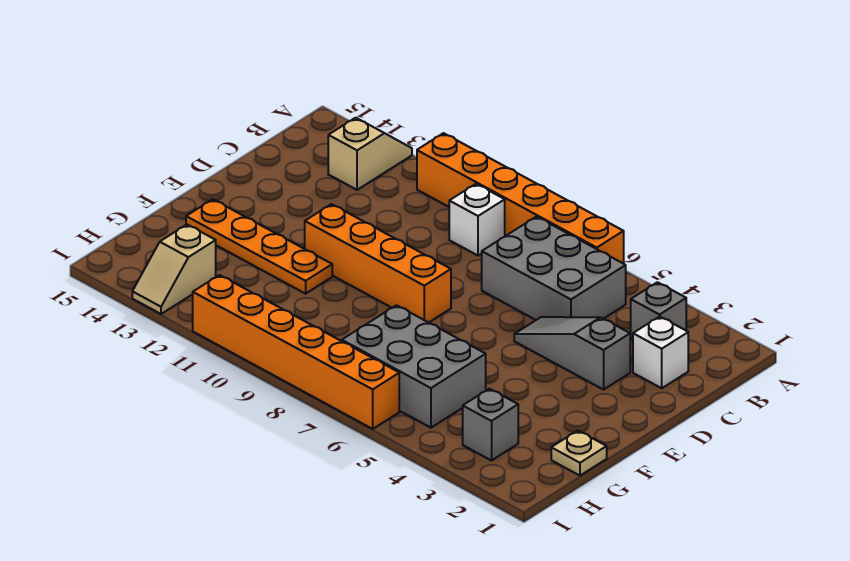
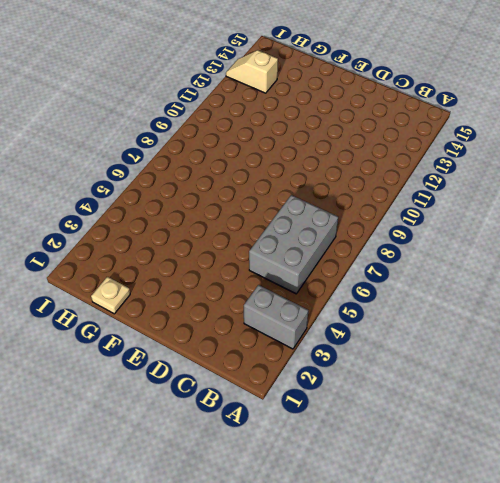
grey 1x2 brick [244,285,308,349] -> grey 1x1 brick [631,282,686,340]
none -> orange 1x6 brick [417,133,624,264]
none -> tan 1x2 slope [328,118,412,190]
none -> white 1x1 brick [449,184,505,256]

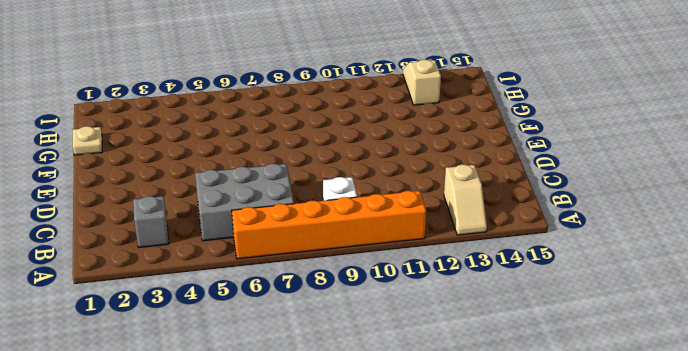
none -> white 1x1 brick [633,316,688,388]
none -> grey 1x3 slope [514,317,630,390]
none -> orange 1x4 brick [305,204,451,323]

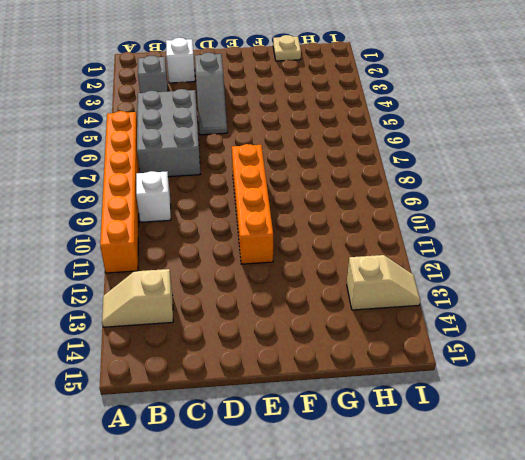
none -> orange 1x4 plate [186,199,332,294]
none -> grey 2x3 brick [342,305,486,428]
none -> grey 1x1 brick [463,389,518,461]

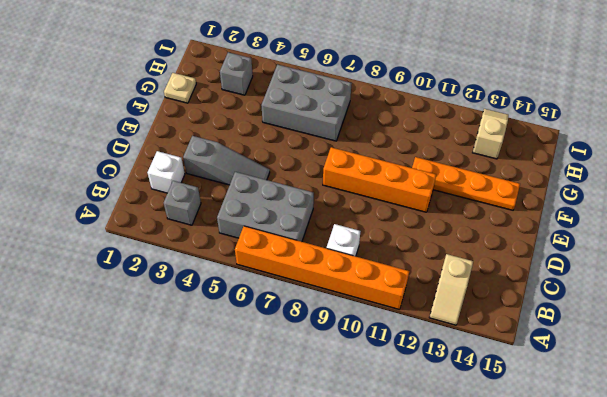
none -> orange 1x6 brick [193,275,399,429]

